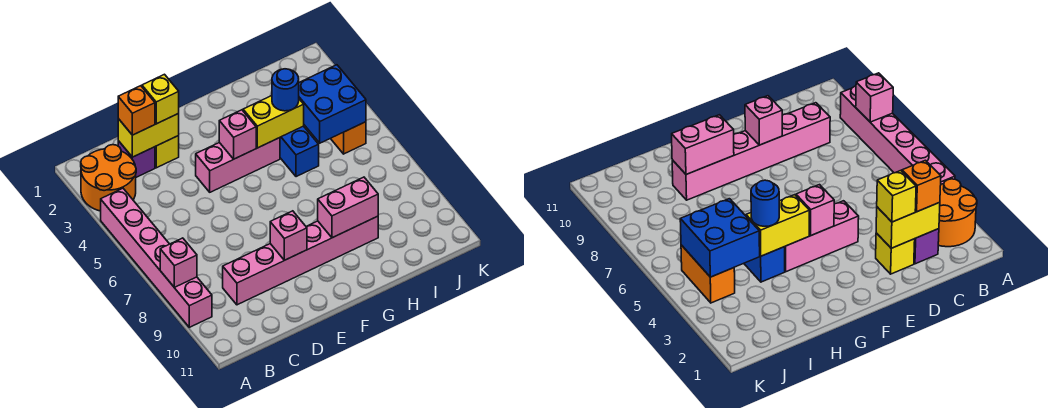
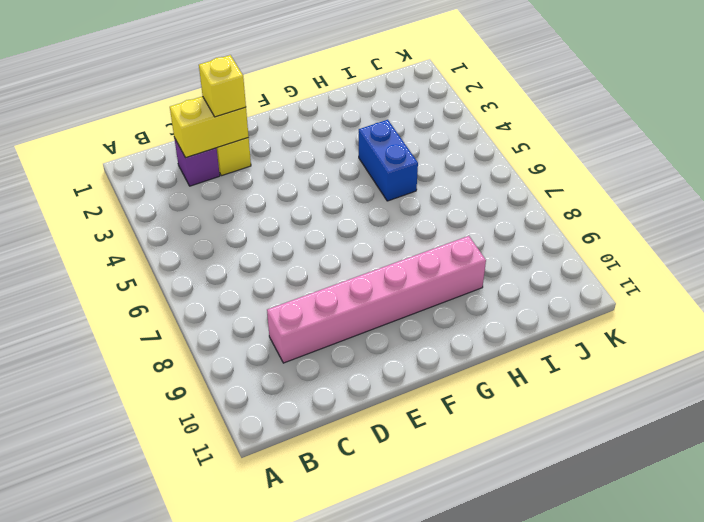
none -> orange 2x2 round brick [81,145,136,211]
none -> pink 1x6 brick [101,188,212,327]
none -> pink 1x3 brick [196,138,280,192]

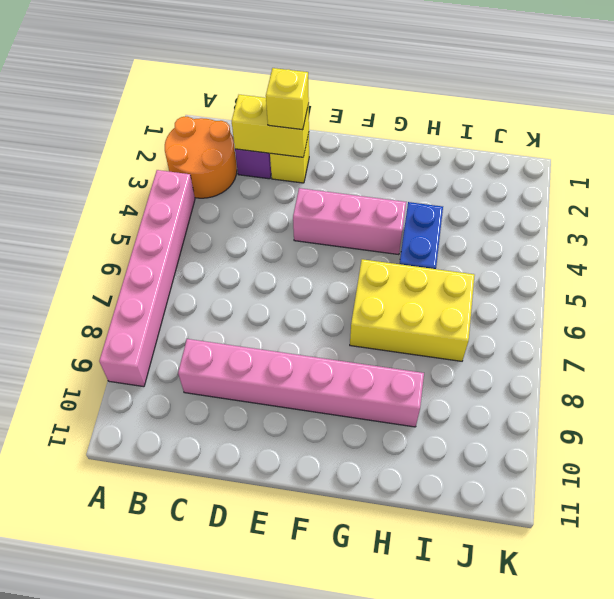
yellow 2x3 brick [350,259,475,361] -> none
none -> orange 1x2 brick [331,122,366,154]
none -> pink 1x1 brick [160,238,197,287]
none -> pink 1x1 brick [270,211,307,260]

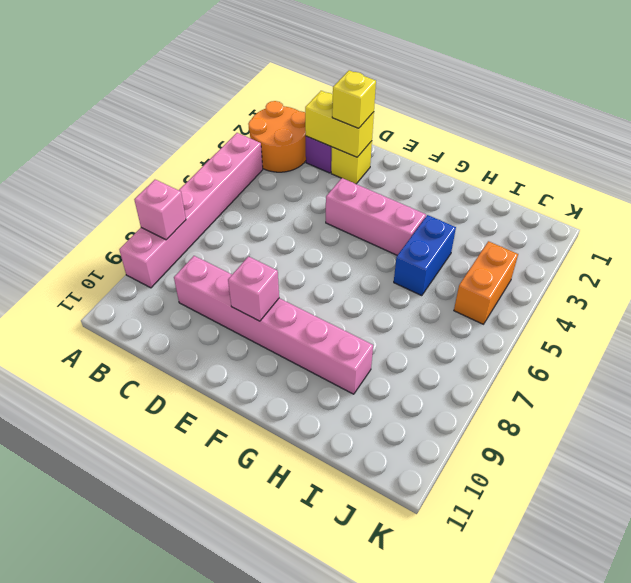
none -> pink 1x1 brick [219,110,256,159]
none -> yellow 1x2 brick [243,96,304,148]
none -> pink 1x2 brick [318,177,378,238]

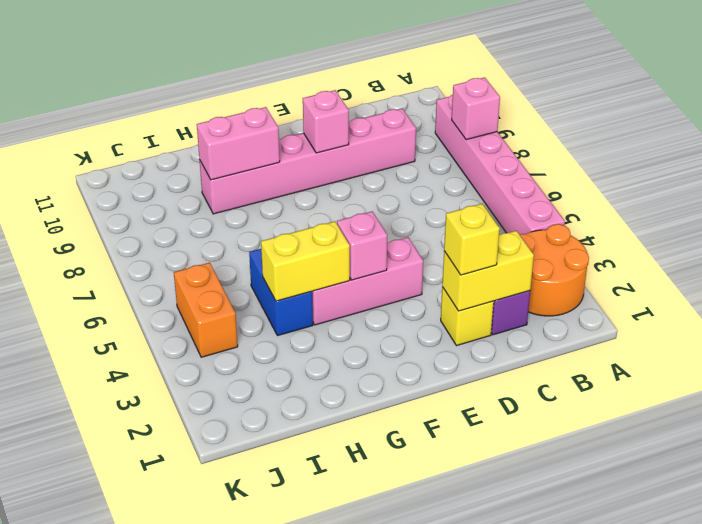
none -> blue 2x2 brick [299,65,366,143]
none -> orange 1x1 brick [118,86,155,135]
none -> blue 1x1 round brick [272,69,299,111]

